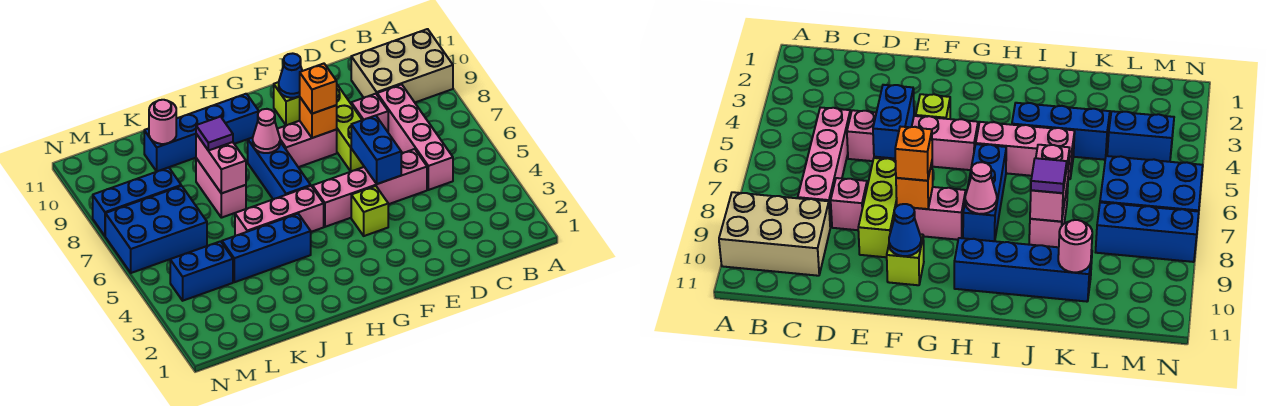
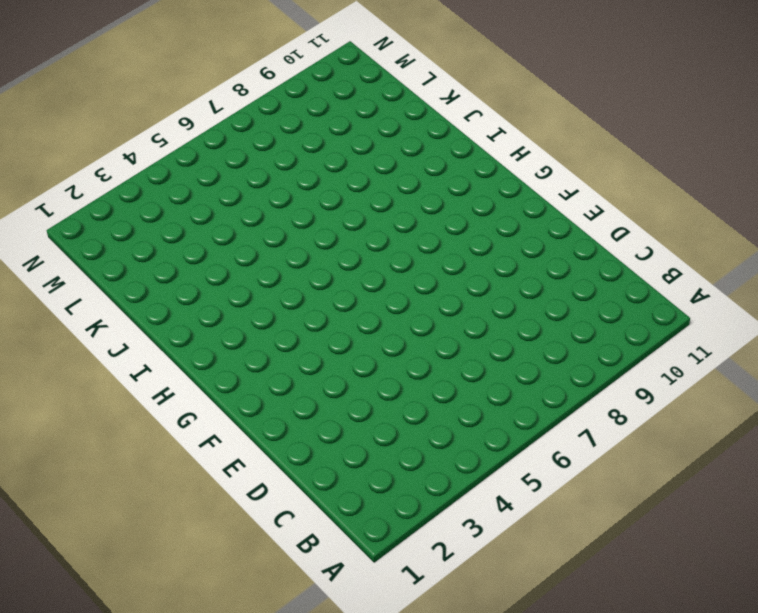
none -> tan 2x3 brick [351,29,453,102]
none -> pink 1x4 brick [377,84,453,190]
none -> pink 1x4 brick [313,149,427,227]

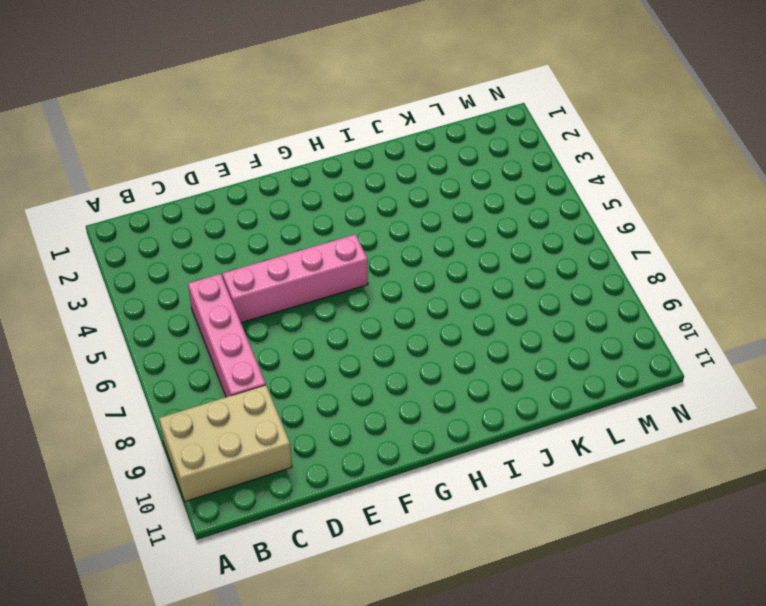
none -> pink 1x1 brick [351,94,388,132]
none -> lime 1x3 brick [336,85,364,172]
none -> lime 1x1 brick [351,186,388,236]

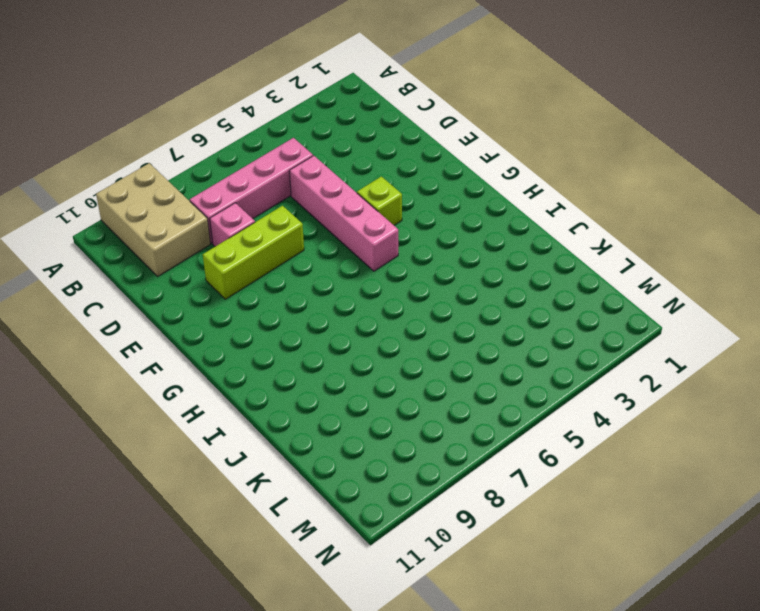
none -> pink 1x2 brick [277,121,337,167]
none -> lime 1x1 brick [274,82,300,125]
none -> pink 1x3 brick [235,186,324,236]

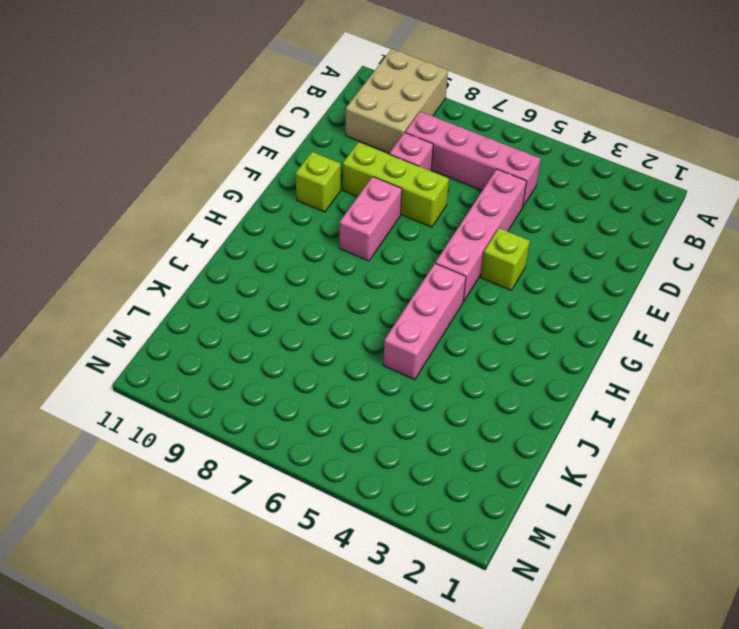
none -> blue 1x3 brick [248,138,311,199]
none -> blue 1x4 brick [144,94,259,171]
none -> blue 1x3 brick [222,214,311,282]

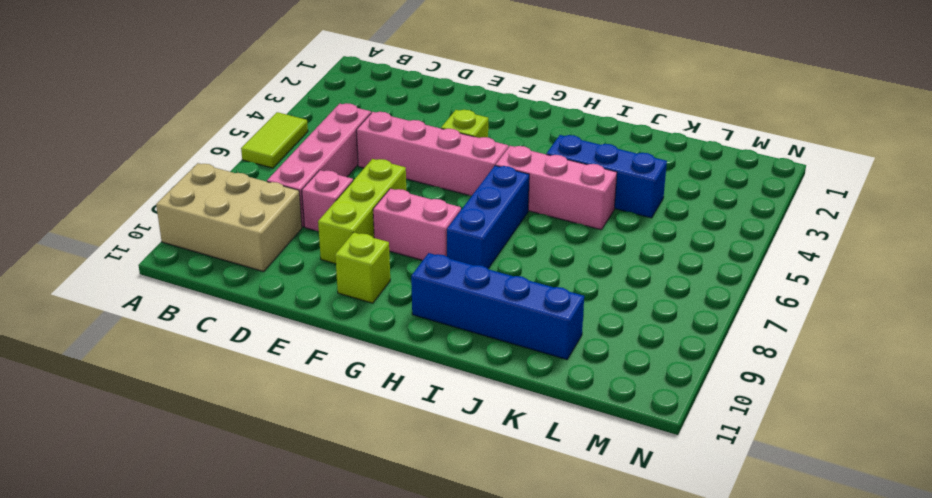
lime 1x2 tile [241,112,308,168] -> none
none -> pink 1x2 brick [196,158,246,218]
none -> blue 1x2 brick [170,241,233,301]
none -> blue 2x3 brick [105,186,207,273]

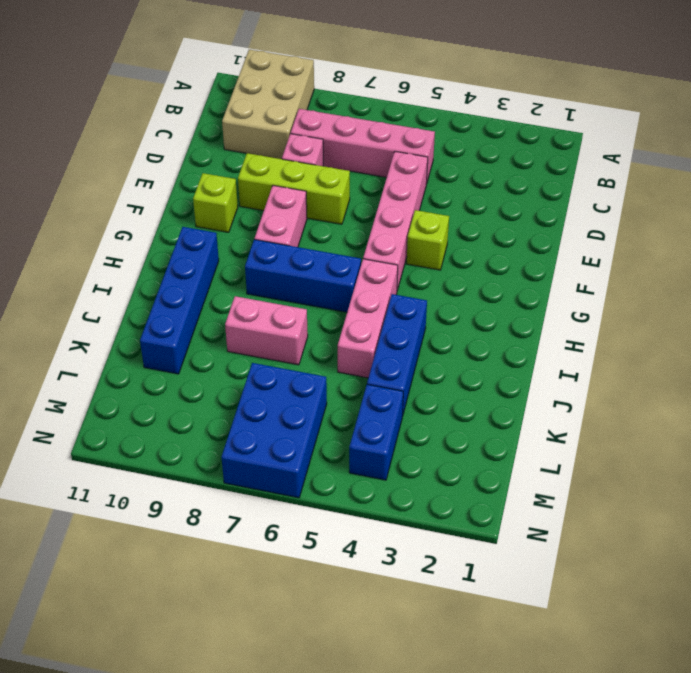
none -> blue 1x3 brick [93,167,181,236]
none -> blue 1x2 brick [351,116,401,184]
none -> orange 1x1 brick [300,98,337,138]

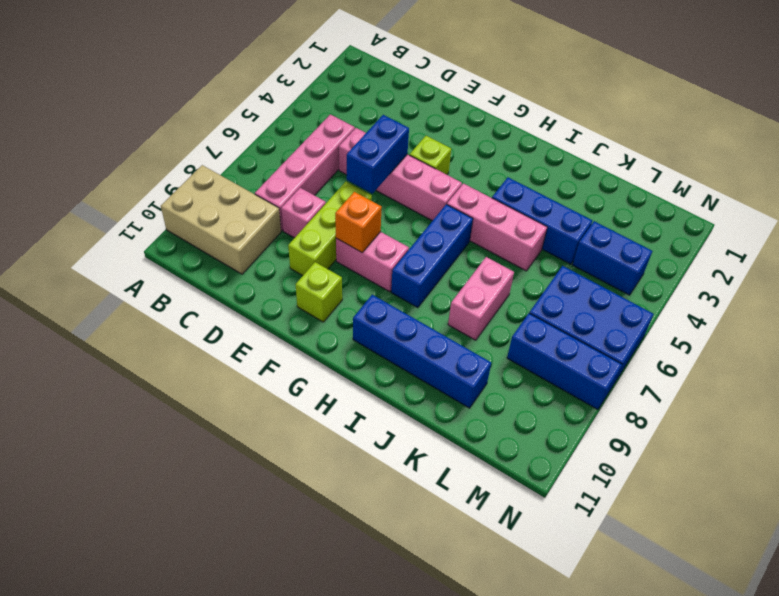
none -> blue 1x1 cone [279,53,302,98]
none -> pink 1x1 cone [253,109,280,153]
none -> pink 1x2 brick [196,134,246,193]

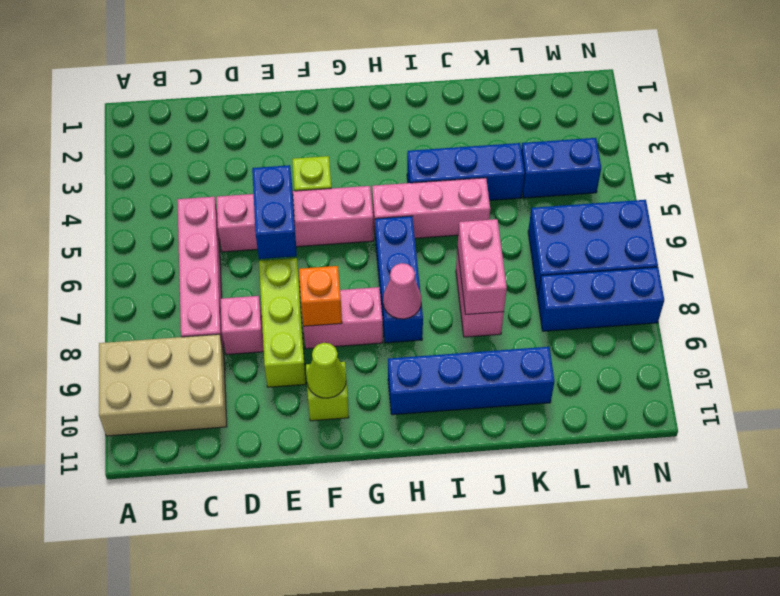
lime 1x1 cone [307,343,346,398] -> blue 1x1 cone [279,53,302,98]
none -> pink 1x1 round brick [149,100,176,144]
none -> orange 1x1 brick [300,64,337,114]
none -> purple 1x1 tile [196,117,233,151]

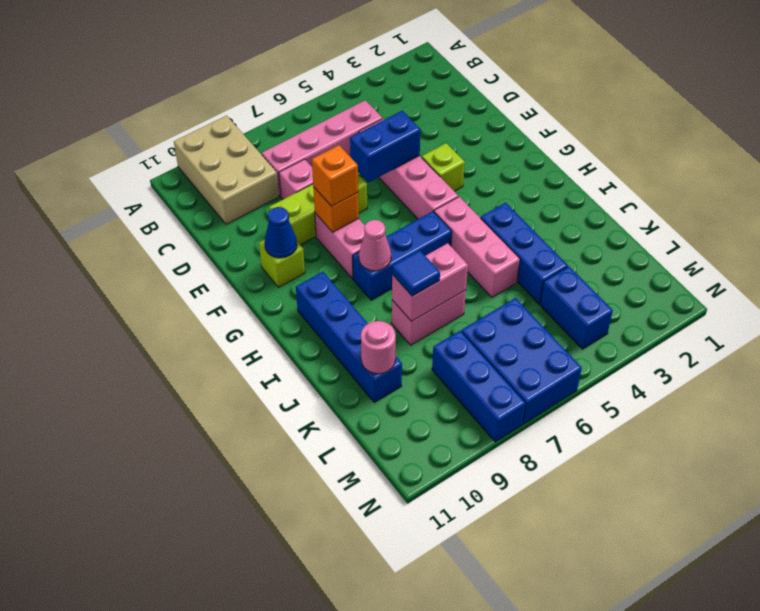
blue 1x1 tile [392,250,440,296] -> purple 1x1 tile [196,117,233,151]

